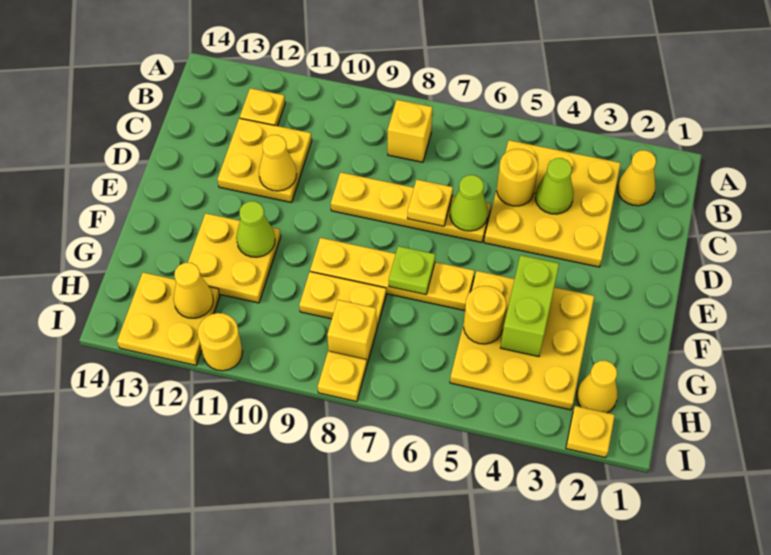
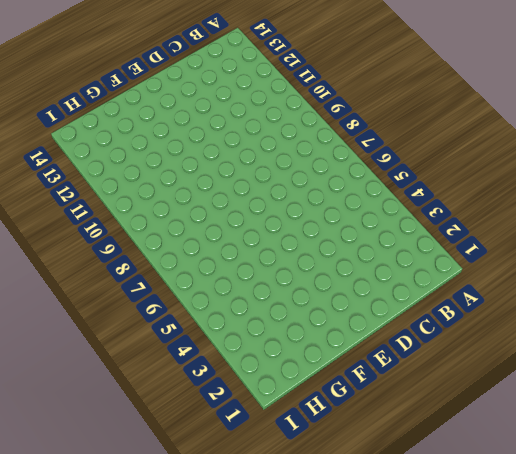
none -> yellow 1x1 cone [618,150,656,206]
none -> yellow 3x3 plate [484,140,621,267]
none -> yellow 1x1 brick [388,100,432,162]

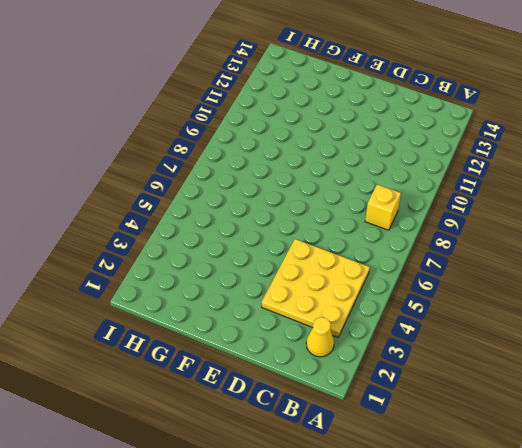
none -> yellow 1x1 plate [240,88,285,126]
none -> yellow 2x2 plate [218,118,312,202]
none -> yellow 1x4 plate [331,172,491,242]

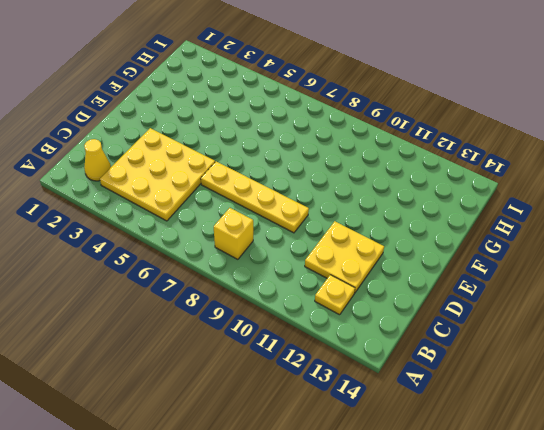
none -> yellow 3x3 plate [450,271,594,410]
none -> yellow 1x4 plate [310,238,474,311]
none -> yellow 2x2 plate [188,213,281,303]

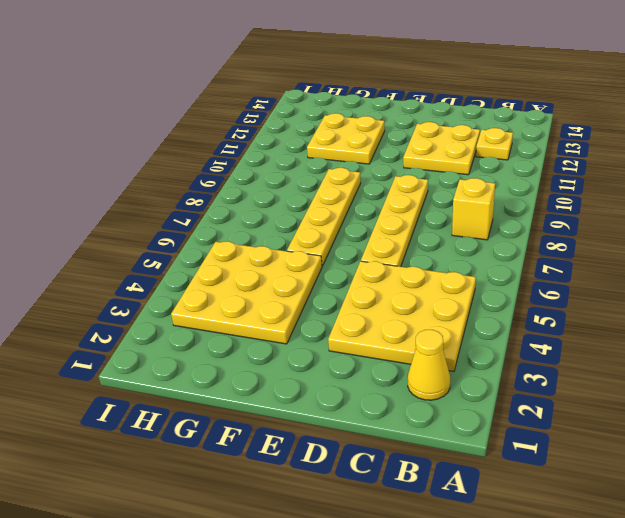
none -> yellow 1x2 plate [299,272,386,327]
none -> yellow 1x1 cone [577,361,617,413]
none -> yellow 1x1 brick [327,300,377,364]

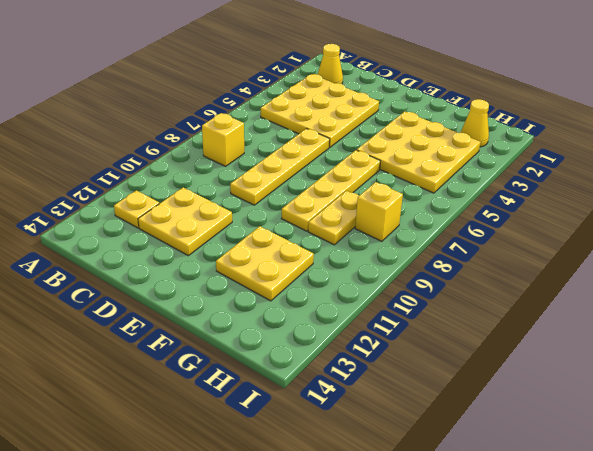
none -> yellow 2x2 plate [117,272,220,365]
none -> yellow 1x1 plate [566,406,615,458]
none -> yellow 1x1 plate [318,351,367,402]

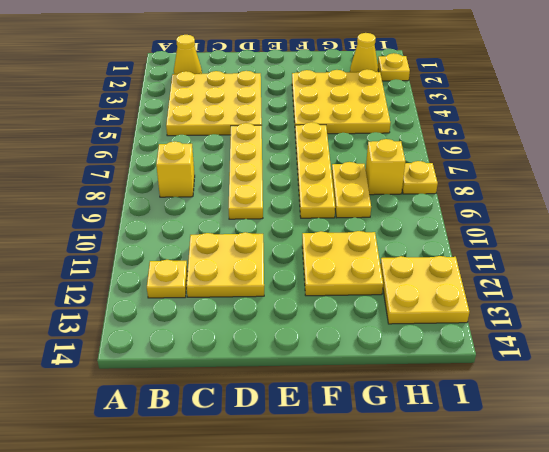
none -> yellow 1x1 round brick [198,313,243,371]
none -> lime 1x1 cone [535,158,573,214]
none -> yellow 1x1 round brick [497,149,538,206]

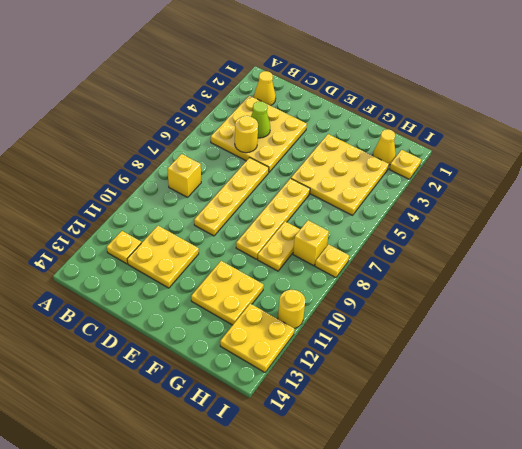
none -> lime 1x1 cone [450,175,488,231]
none -> yellow 1x1 plate [408,180,453,226]
none -> yellow 1x1 cone [259,135,296,191]

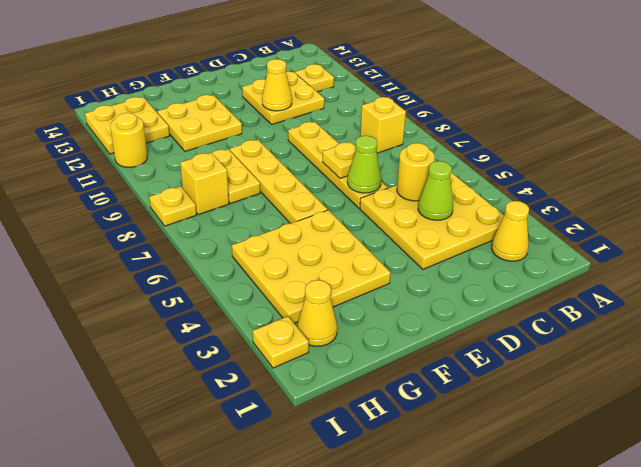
none -> lime 1x2 brick [500,255,559,357]
none -> lime 1x1 plate [389,246,436,295]
none -> lime 1x1 cone [236,201,275,257]

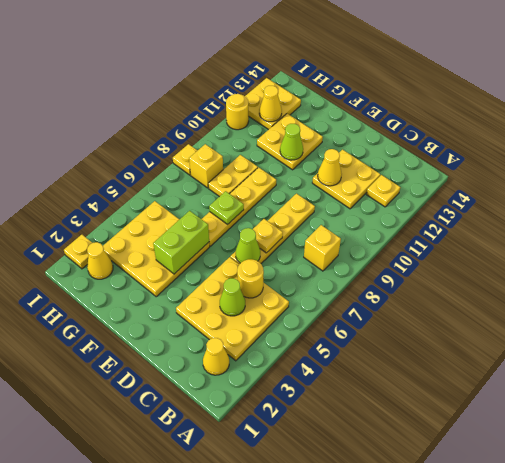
lime 1x2 brick [153,211,209,274] -> lime 1x2 brick turned to [500,255,559,357]
none -> yellow 1x1 round brick [464,286,506,344]

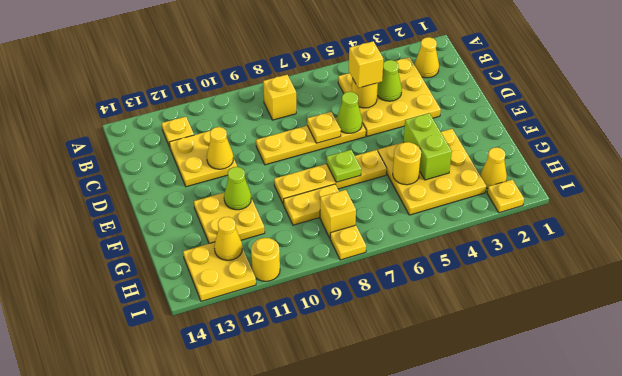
yellow 1x1 brick [349,41,383,88] -> none

